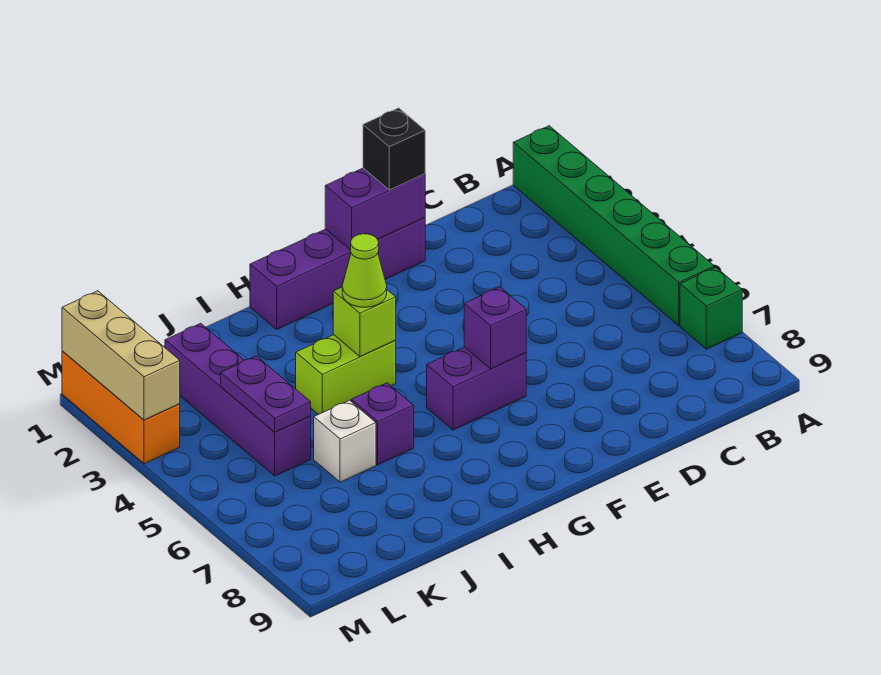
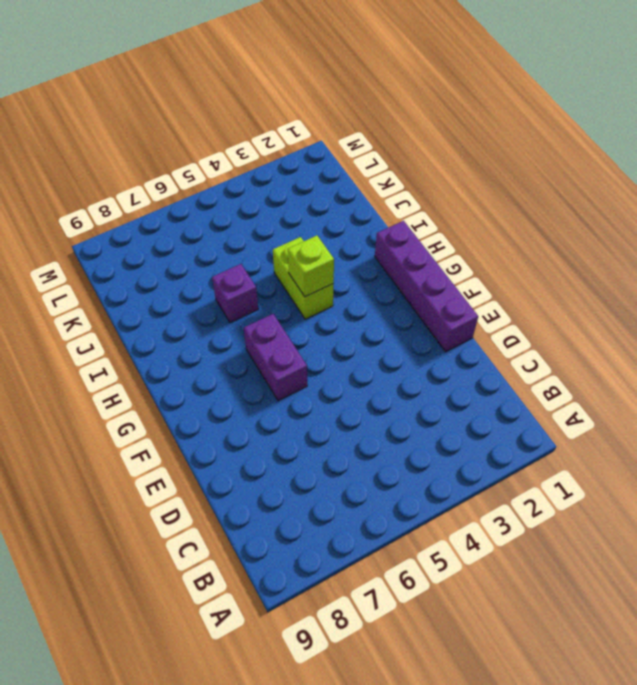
none -> green 1x6 brick [513,126,714,325]
none -> green 1x1 brick [680,267,742,349]
none -> white 1x1 brick [314,400,376,482]

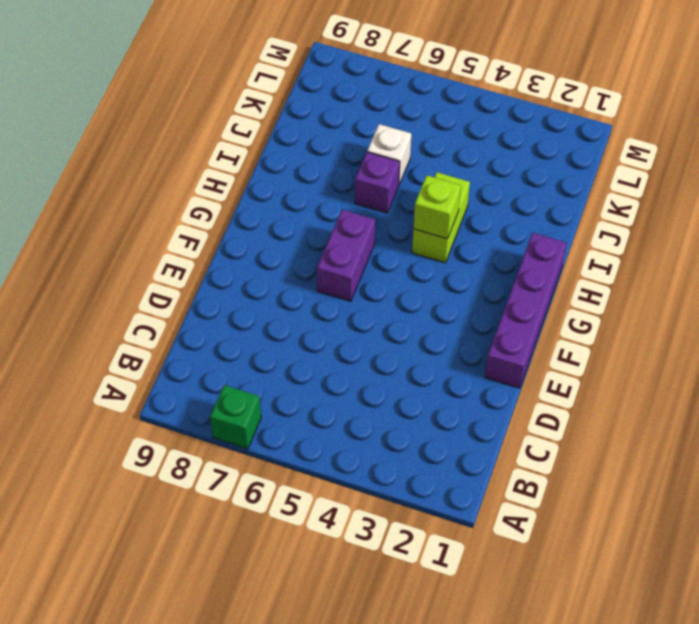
none -> green 1x6 brick [513,126,714,325]
none -> purple 1x4 brick [165,323,311,476]
none -> orange 1x3 brick [62,351,180,464]

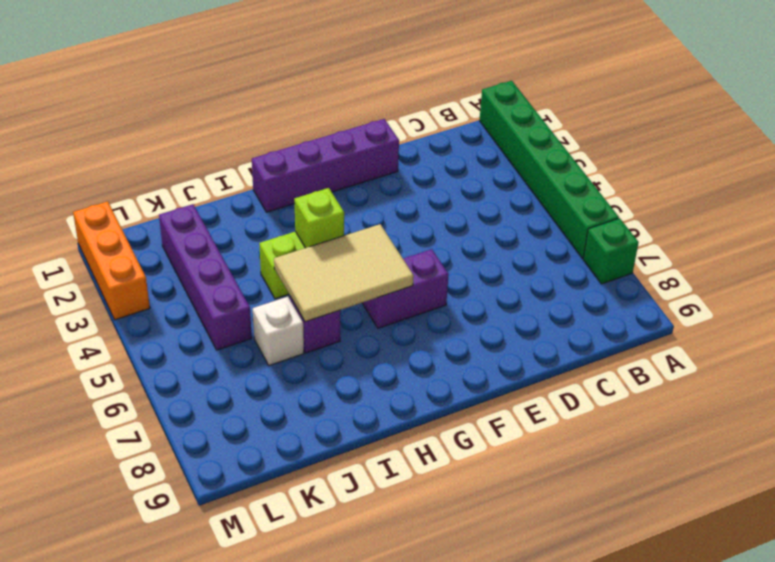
tan 2x3 tile [274,224,414,322] -> none
none -> purple 1x2 brick [325,168,425,250]
none -> purple 1x1 brick [464,287,526,369]
none -> purple 1x2 plate [221,356,311,432]

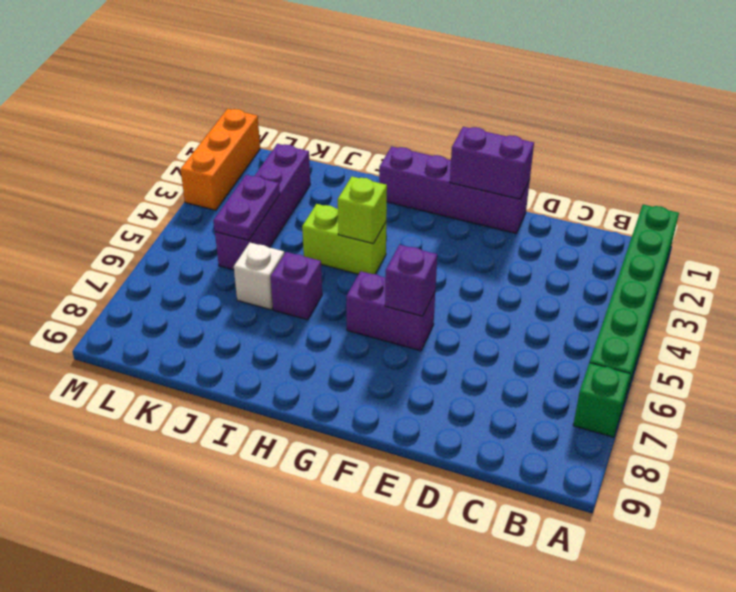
none -> tan 1x3 brick [62,291,180,420]
none -> black 1x1 brick [363,108,425,190]
none -> lime 1x1 cone [342,234,387,307]

